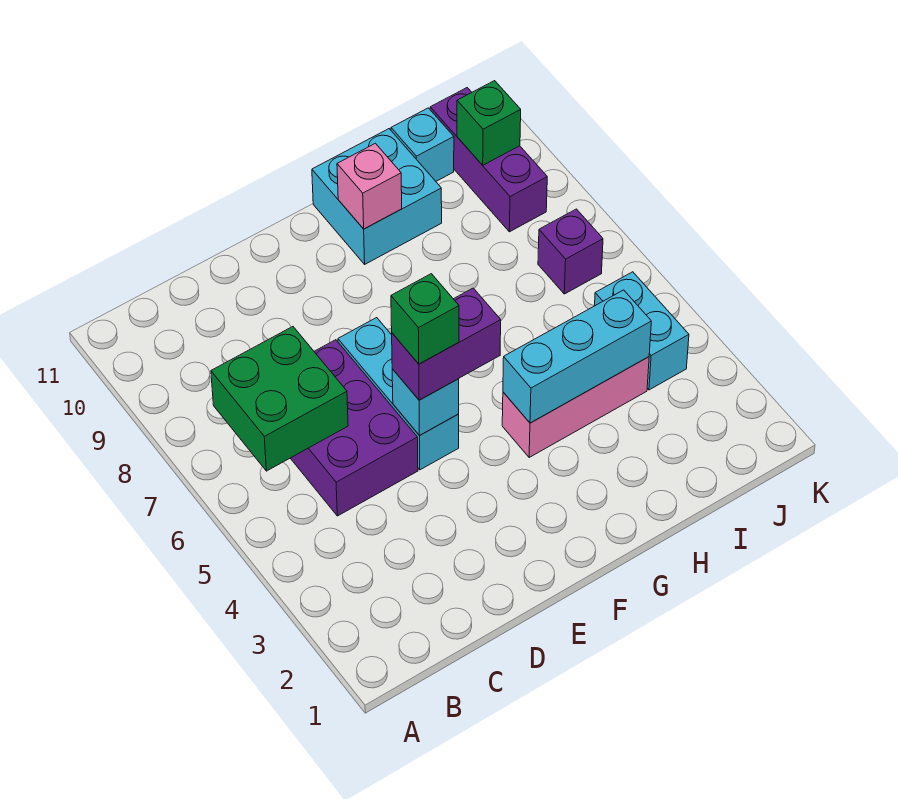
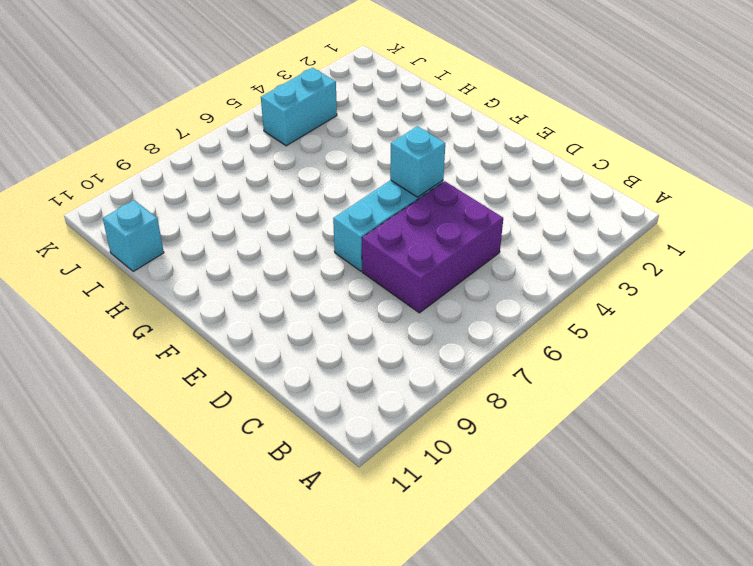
none -> pink 1x3 brick [502,357,649,457]
none -> cyan 2x2 brick [312,129,442,264]
none -> purple 1x1 brick [538,209,603,294]

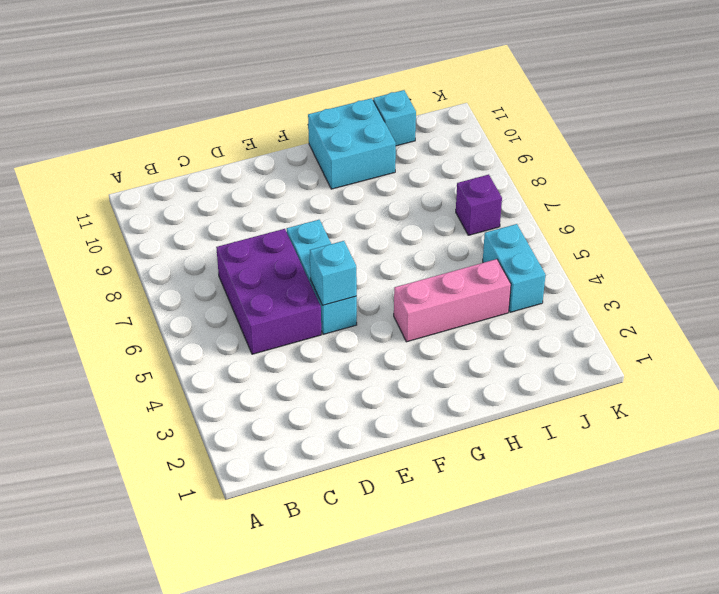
none -> purple 1x3 brick [430,88,547,232]
none -> green 2x2 brick [211,327,348,471]
none -> cyan 1x3 brick [503,290,651,423]

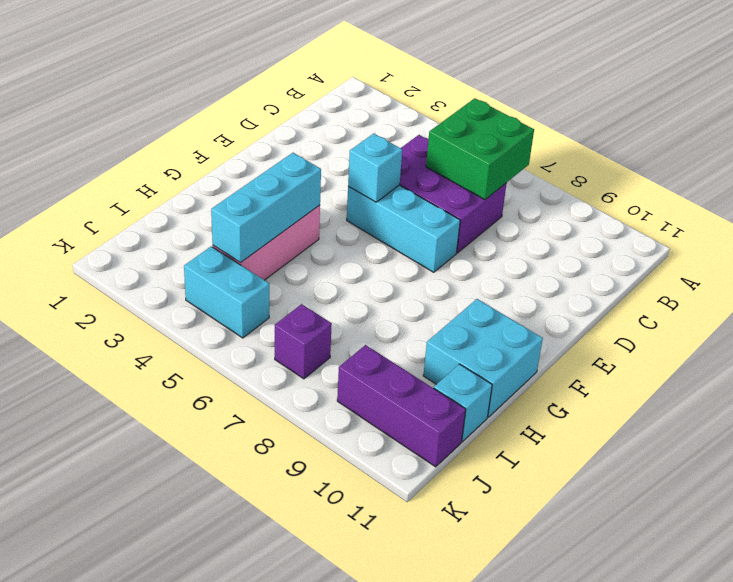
none -> pink 1x1 brick [337,143,402,229]
none -> green 1x1 brick [457,81,521,165]
none -> purple 1x2 brick [392,288,501,400]

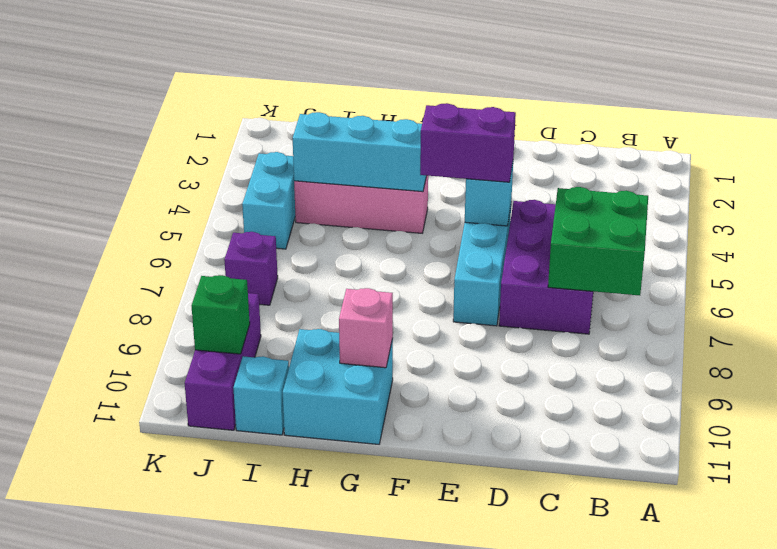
none -> green 1x1 brick [391,274,459,364]

